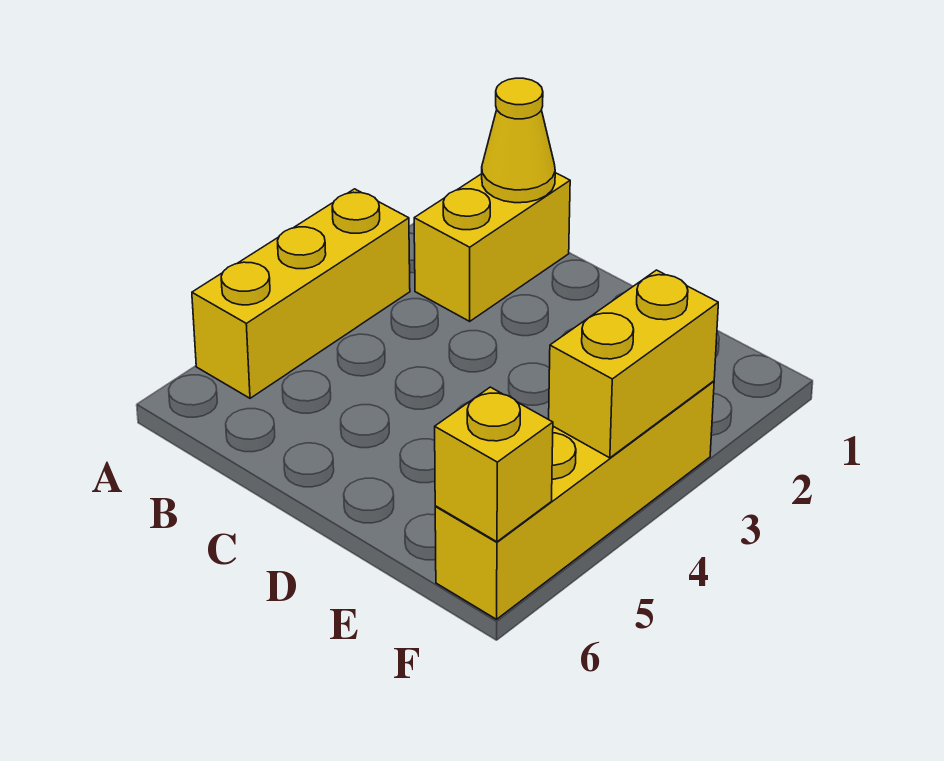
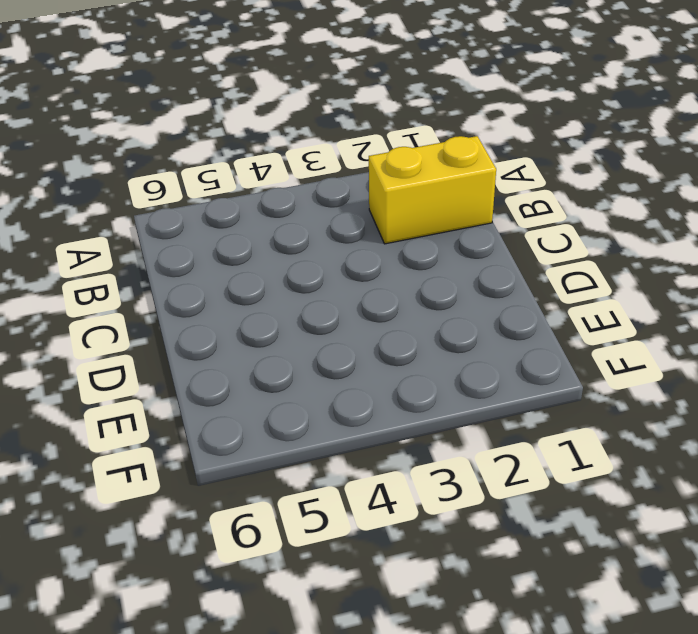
none -> yellow 1x3 brick [192,189,410,398]
none -> yellow 1x4 brick [435,381,714,619]

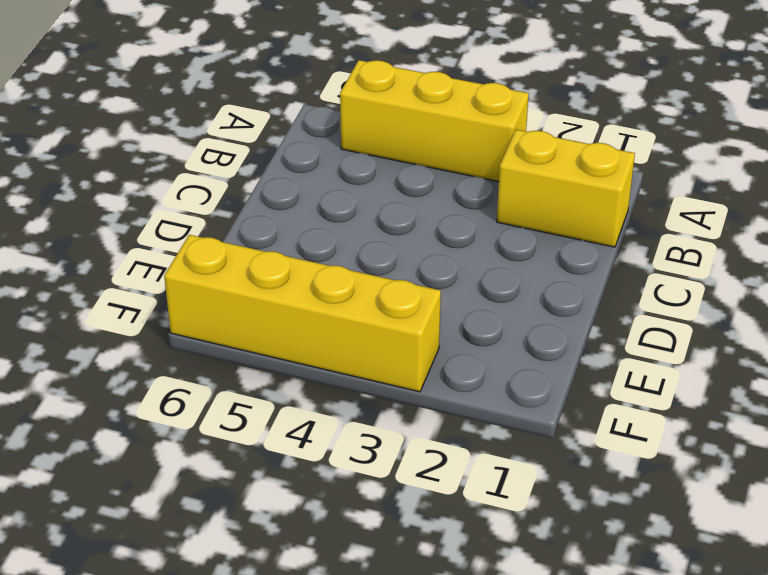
none -> yellow 1x1 cone [482,78,555,203]
none -> yellow 1x2 brick [549,270,718,458]

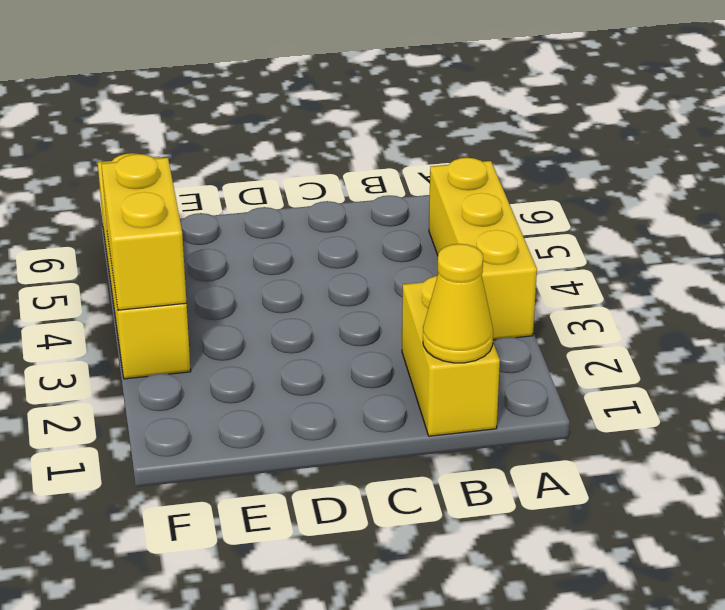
none -> yellow 1x1 brick [435,387,553,542]

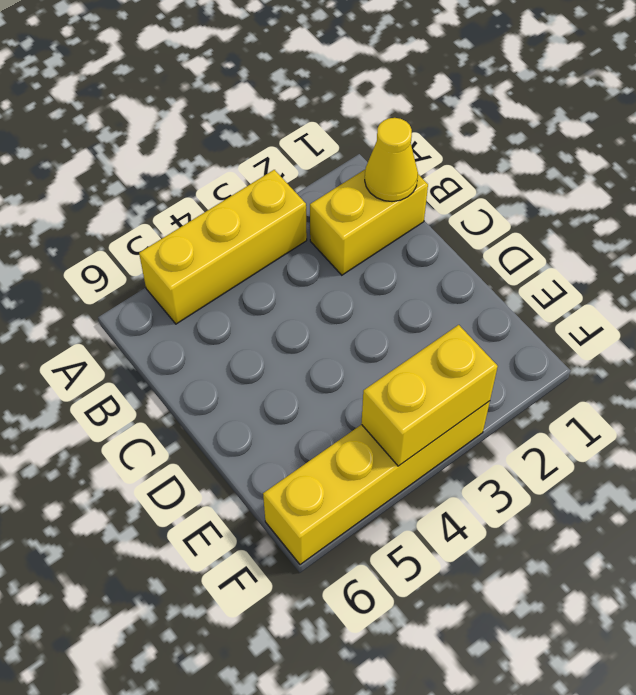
none -> yellow 1x1 brick [435,387,553,542]

